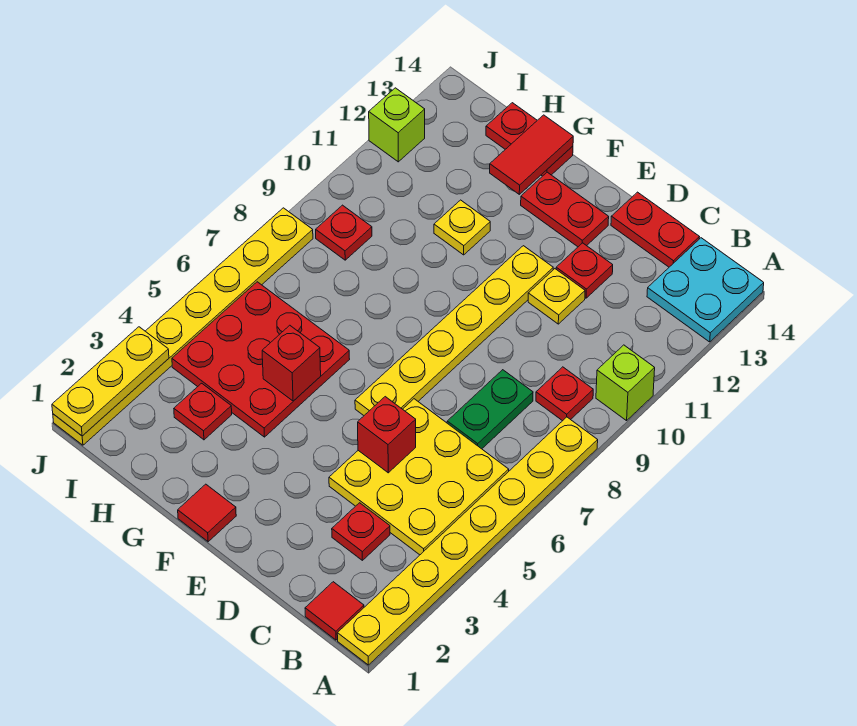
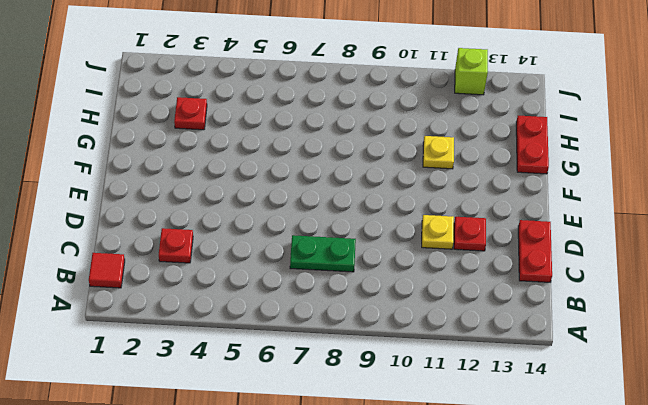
none -> yellow 1x8 plate [337,417,598,665]
none -> lime 1x1 brick [596,345,655,421]
none -> cyan 2x2 plate [647,238,764,342]

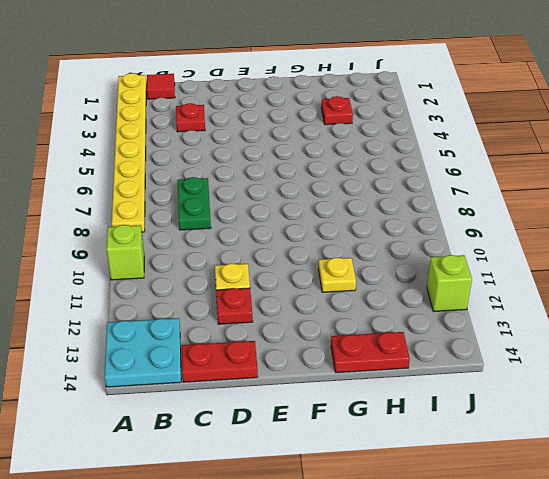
none -> yellow 3x3 plate [329,399,509,555]
none -> red 1x1 plate [536,367,593,421]
none -> yellow 1x6 plate [355,246,553,415]

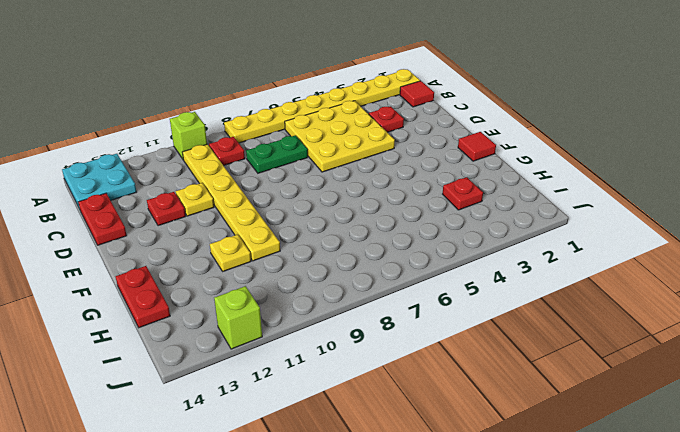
yellow 1x6 plate [182,144,280,261] -> yellow 1x6 plate turned to [355,246,553,415]
none -> red 1x2 plate [521,172,609,247]
none -> red 3x3 plate [172,282,350,437]
none -> red 1x1 plate [316,205,372,260]

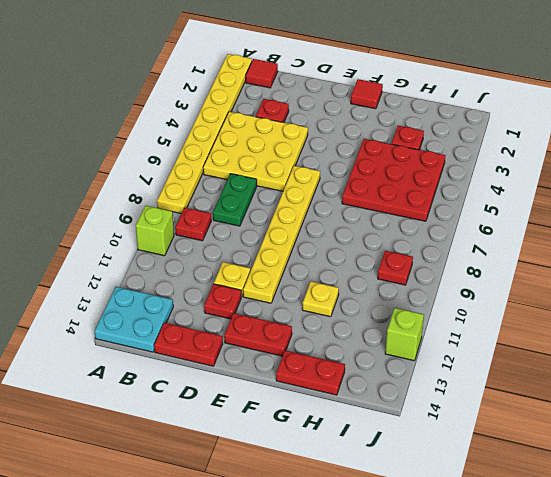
none -> yellow 1x8 plate [53,208,313,445]
none -> red 1x1 brick [358,397,416,473]
none -> red 1x1 brick [262,325,321,401]

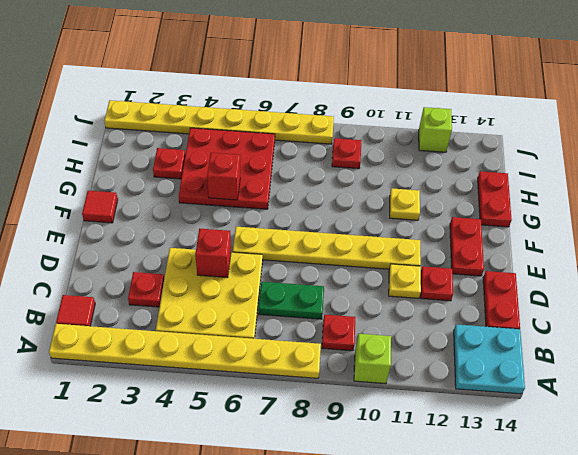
none -> red 1x2 tile [490,115,573,194]
none -> yellow 1x3 plate [52,327,169,436]

